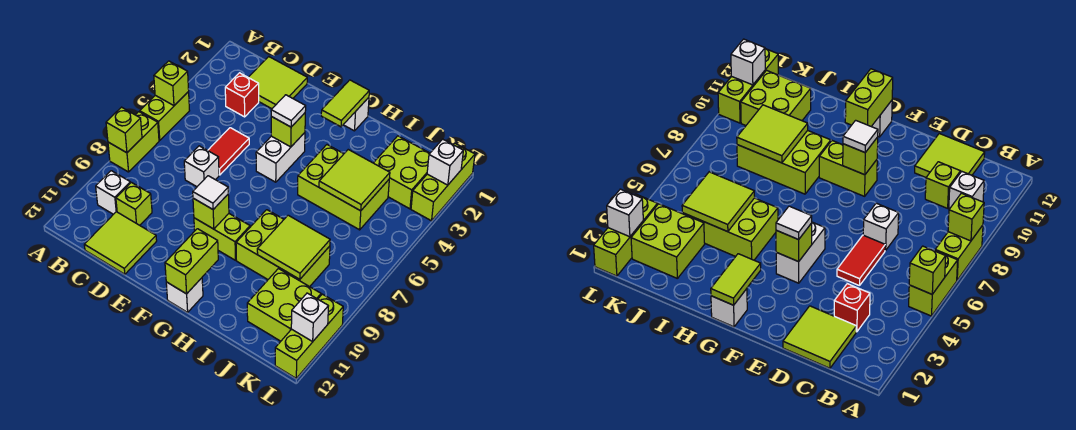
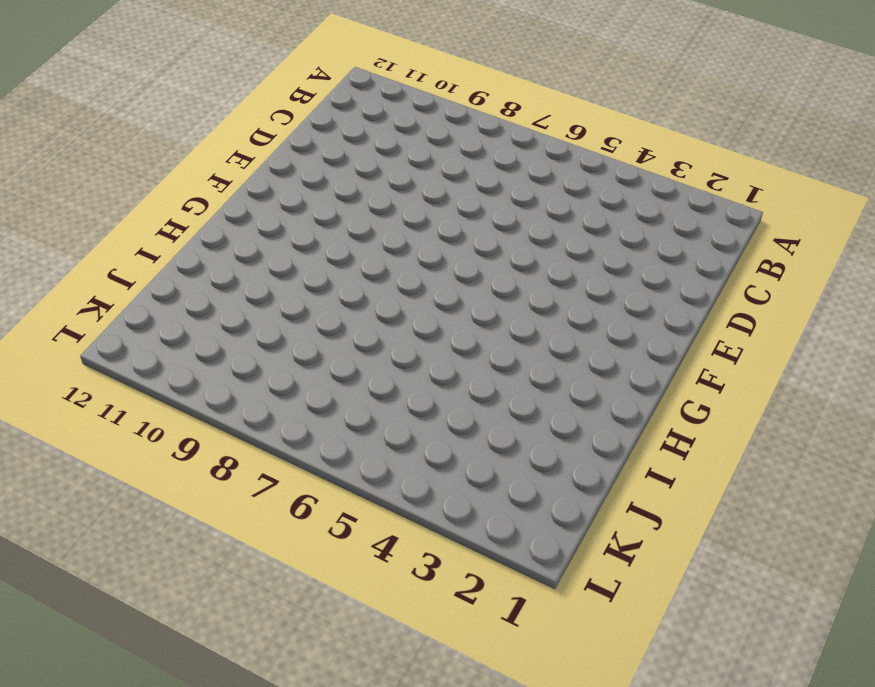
none -> lime 1x2 brick [140,92,190,140]
none -> lime 1x2 brick [108,112,159,172]
none -> white 1x1 brick [96,171,130,214]
none -> lime 2x2 tile [248,57,307,109]

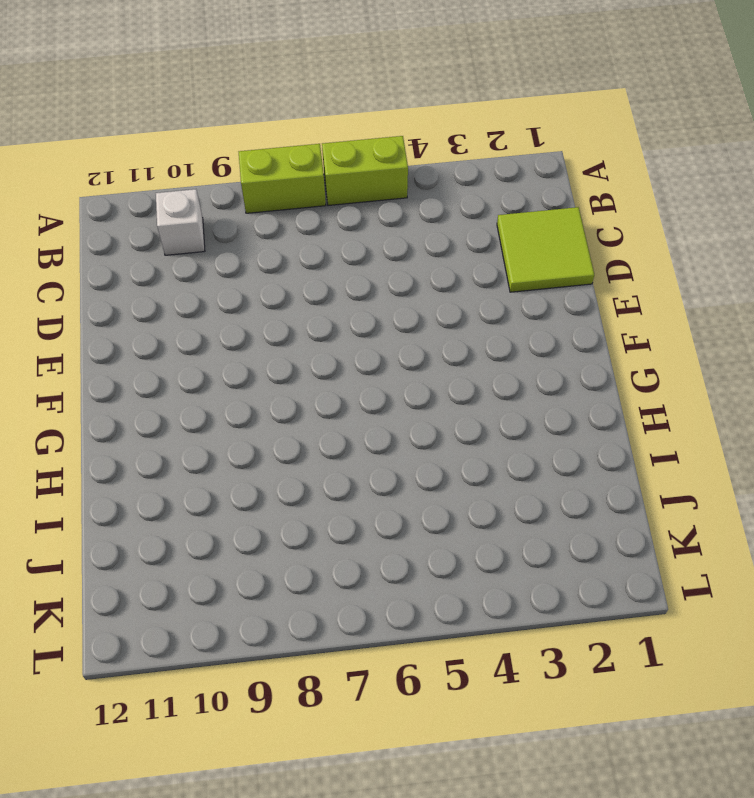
none -> red 1x1 brick [225,73,259,117]
none -> lime 1x1 brick [116,182,152,225]
none -> lime 2x2 tile [84,212,157,274]
none -> red 1x2 tile [208,128,249,175]

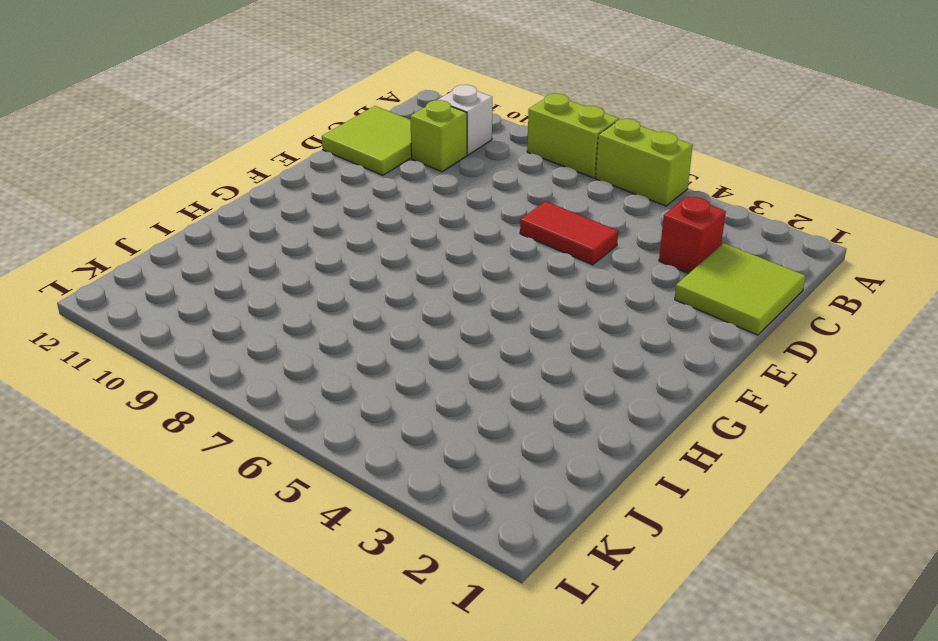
none -> white 1x1 brick [184,146,219,187]
none -> white 1x2 brick [256,133,305,182]
none -> lime 1x2 brick [194,214,250,260]
none -> white 1x1 brick [343,98,369,131]

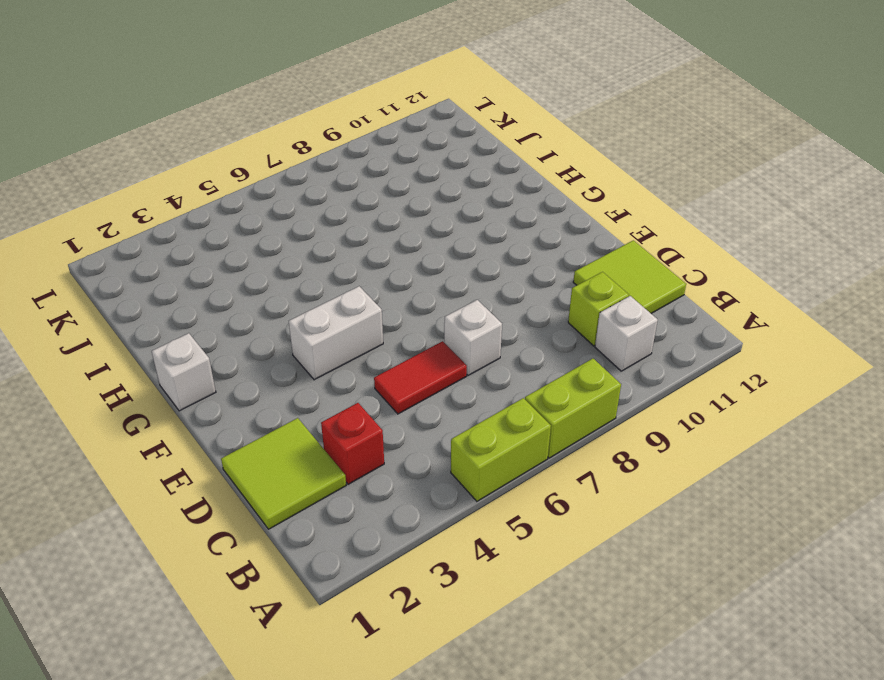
none -> lime 1x2 brick [194,214,250,260]
none -> white 1x1 brick [166,278,203,312]
none -> lime 2x3 brick [298,145,389,230]
none -> lime 2x3 brick [236,210,330,287]

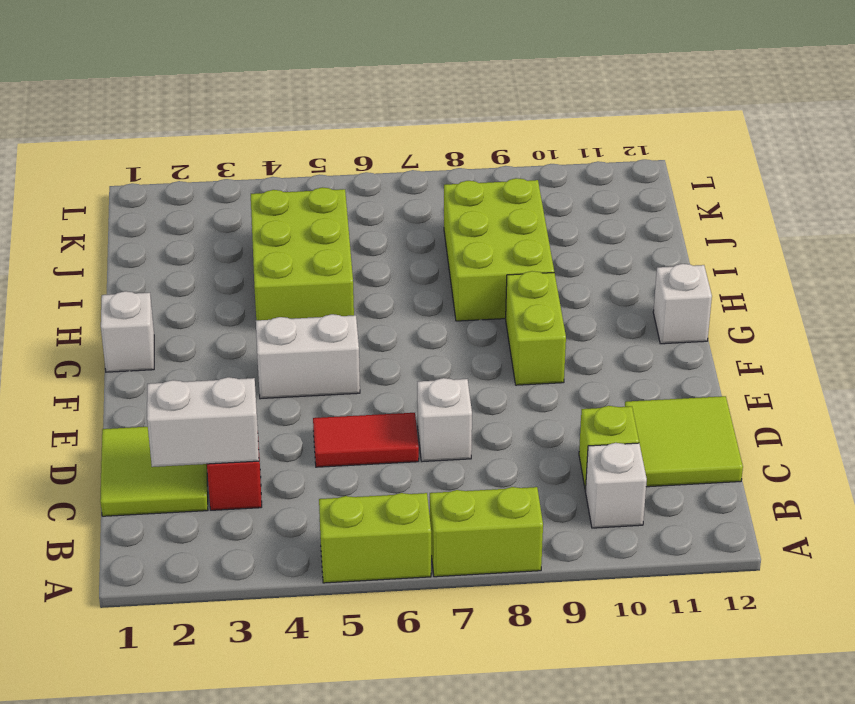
white 1x2 brick [147,377,259,467] -> none
none -> lime 2x2 brick [374,136,430,209]
none -> lime 2x2 brick [247,269,321,341]
none -> lime 1x3 brick [411,143,475,221]
none -> lime 1x3 brick [275,294,343,378]

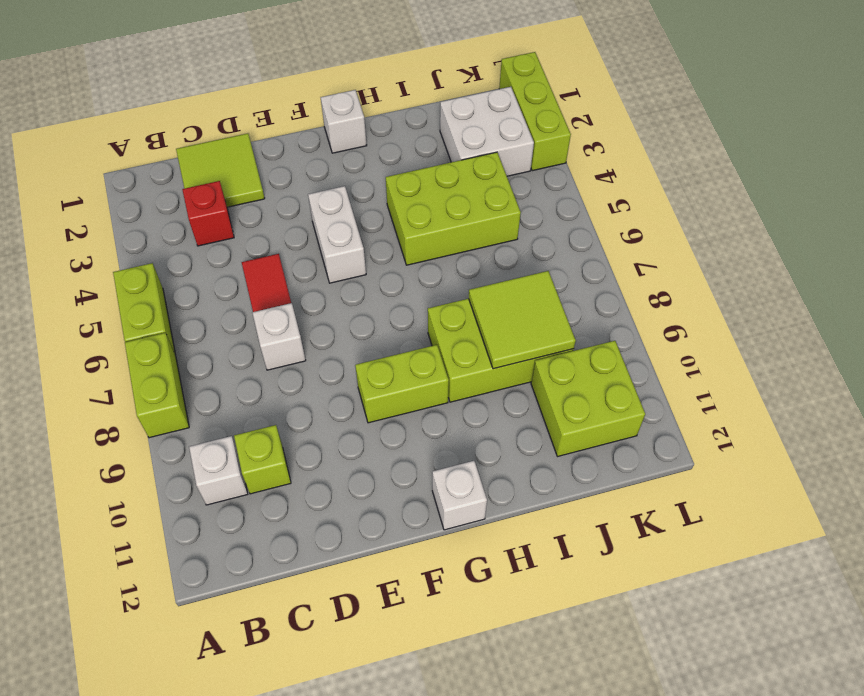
white 2x2 brick [440,87,534,176] -> lime 2x2 brick [374,136,430,209]
none -> lime 2x2 tile [84,212,157,274]
none -> lime 1x3 brick [275,294,343,378]
none -> lime 1x1 brick [154,61,189,106]
none -> lime 1x1 brick [106,107,142,153]

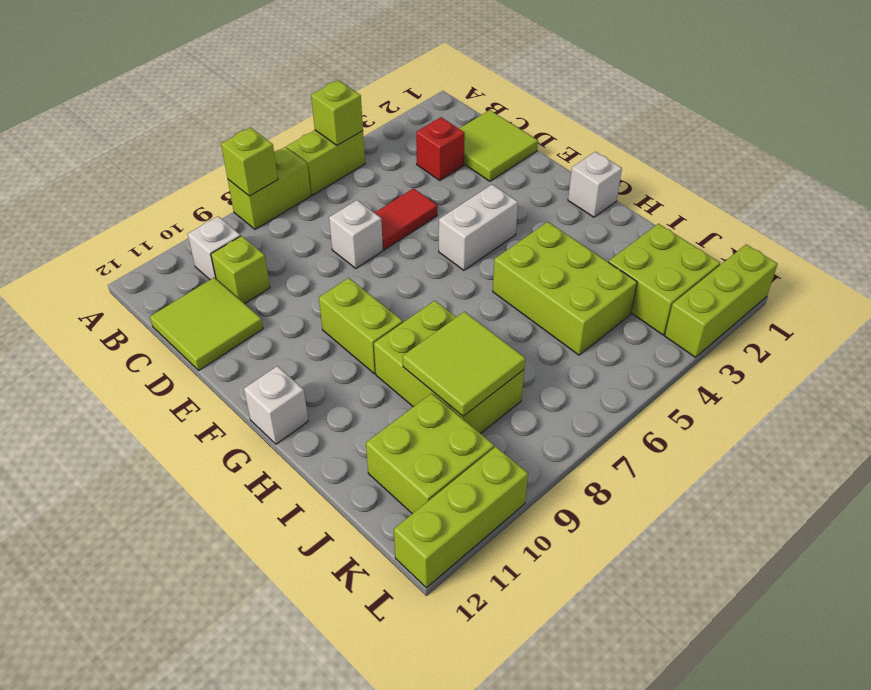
none -> lime 1x1 brick [271,113,305,147]
none -> lime 1x1 brick [193,195,229,229]
none -> lime 1x2 tile [321,80,369,127]
none -> lime 1x2 brick [165,229,218,294]

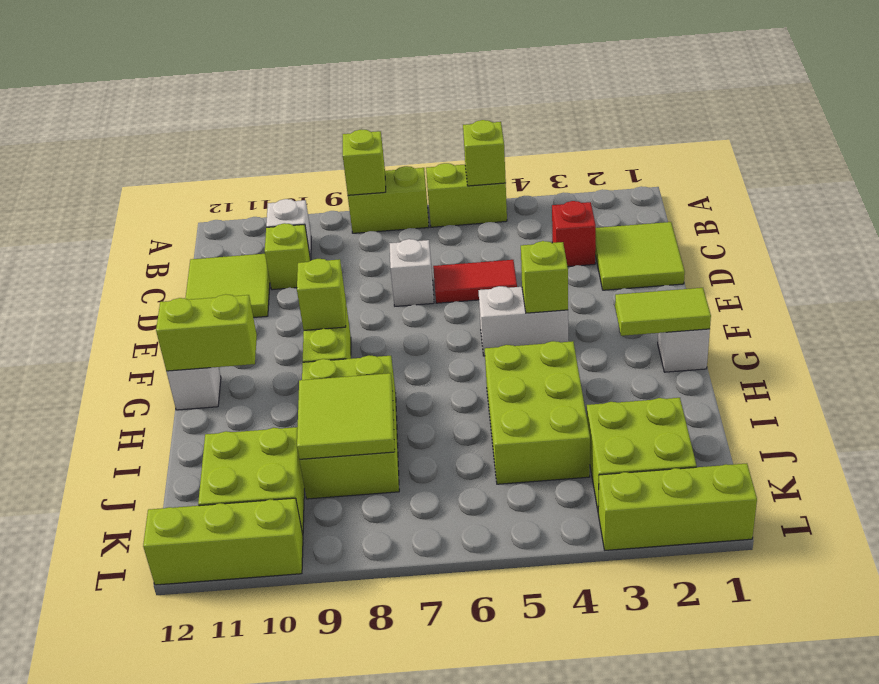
none -> lime 2x2 tile [319,150,390,211]
none -> white 1x1 brick [427,139,463,185]
none -> white 1x1 brick [291,293,328,341]
none -> white 1x1 tile [271,95,306,127]

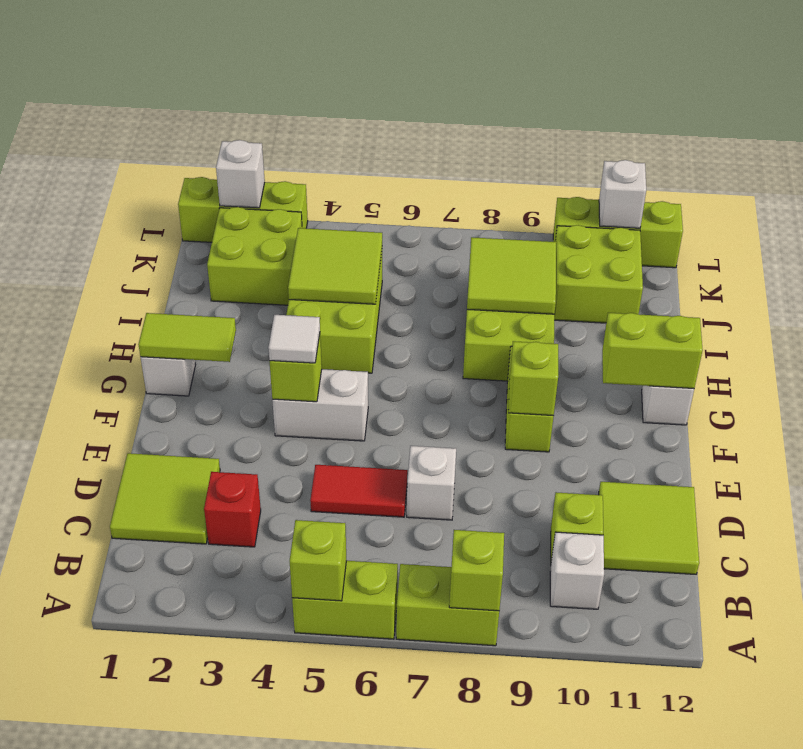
none -> white 1x1 tile [193,176,228,209]

